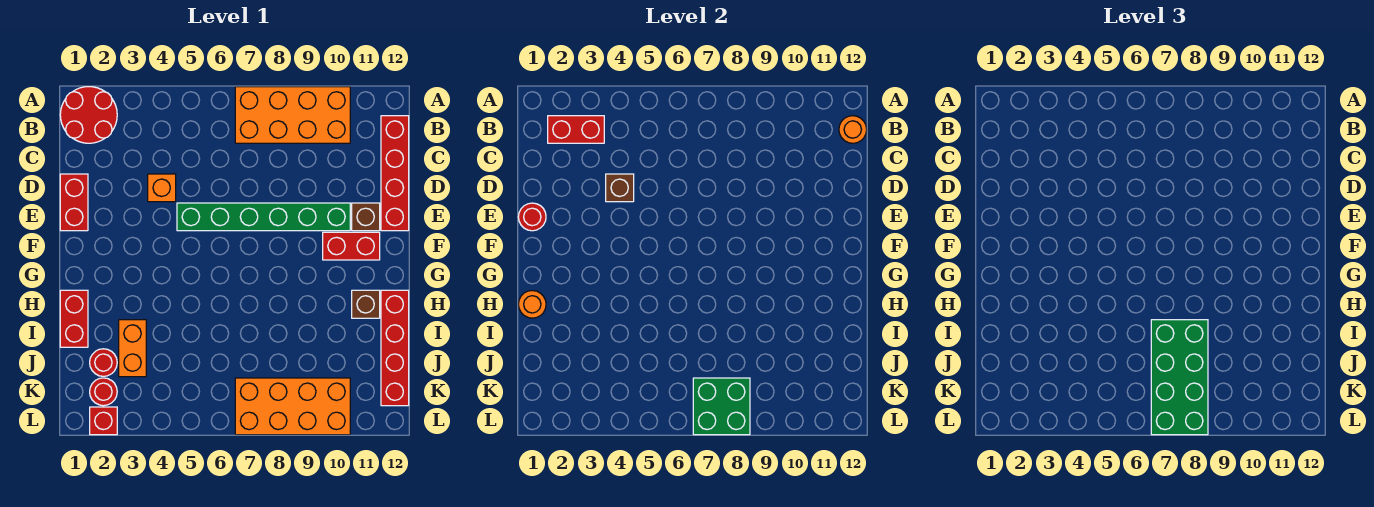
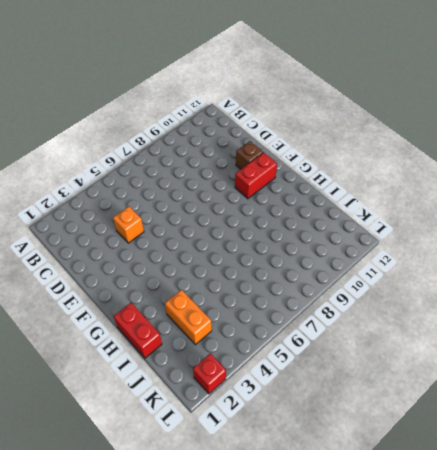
none -> red 2x2 round brick [60,87,117,143]
none -> orange 2x4 brick [235,87,350,143]
none -> red 1x4 brick [381,116,409,231]

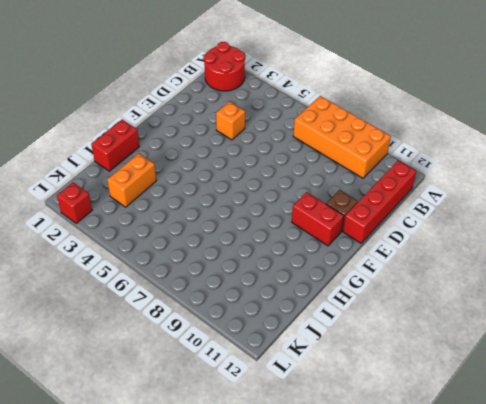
none -> red 1x2 brick [60,174,88,231]
none -> green 1x6 brick [177,203,350,231]
none -> brown 1x1 brick [352,290,380,318]

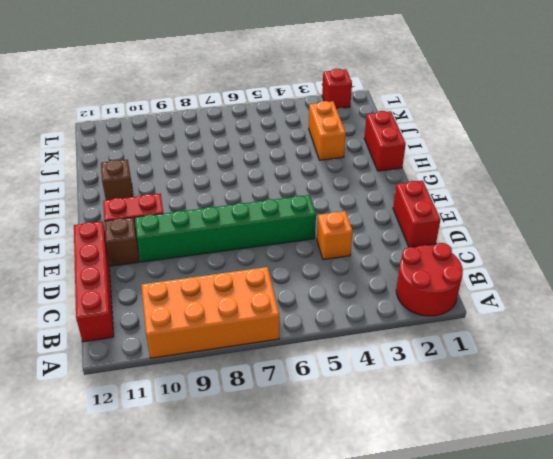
none -> red 1x4 brick [381,290,409,406]
none -> red 1x1 round brick [90,349,117,376]
none -> red 1x1 round brick [90,378,117,406]

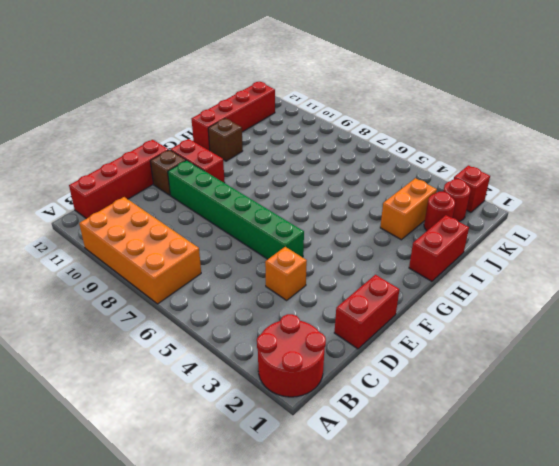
none -> orange 2x4 brick [235,378,350,435]
none -> red 1x2 brick [548,116,604,143]
none -> orange 1x1 round brick [839,116,867,143]

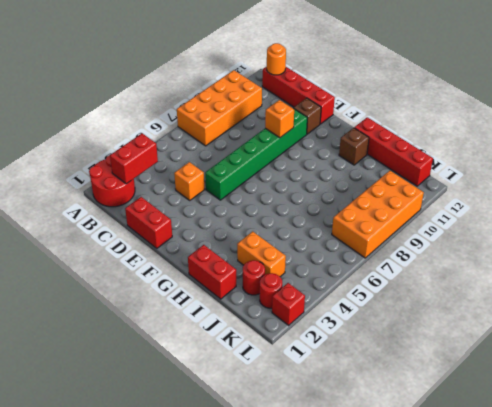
orange 1x1 brick [265,100,294,138] -> none
none -> red 1x2 brick [323,232,380,260]
none -> brown 1x1 brick [606,174,634,202]
none -> red 1x1 round brick [518,203,546,231]

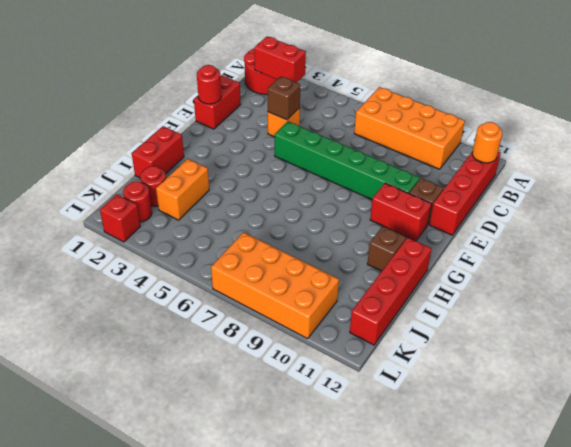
none -> orange 1x1 round brick [518,291,546,318]
none -> green 2x2 brick [693,378,750,435]
none -> green 2x4 brick [1151,320,1208,435]

